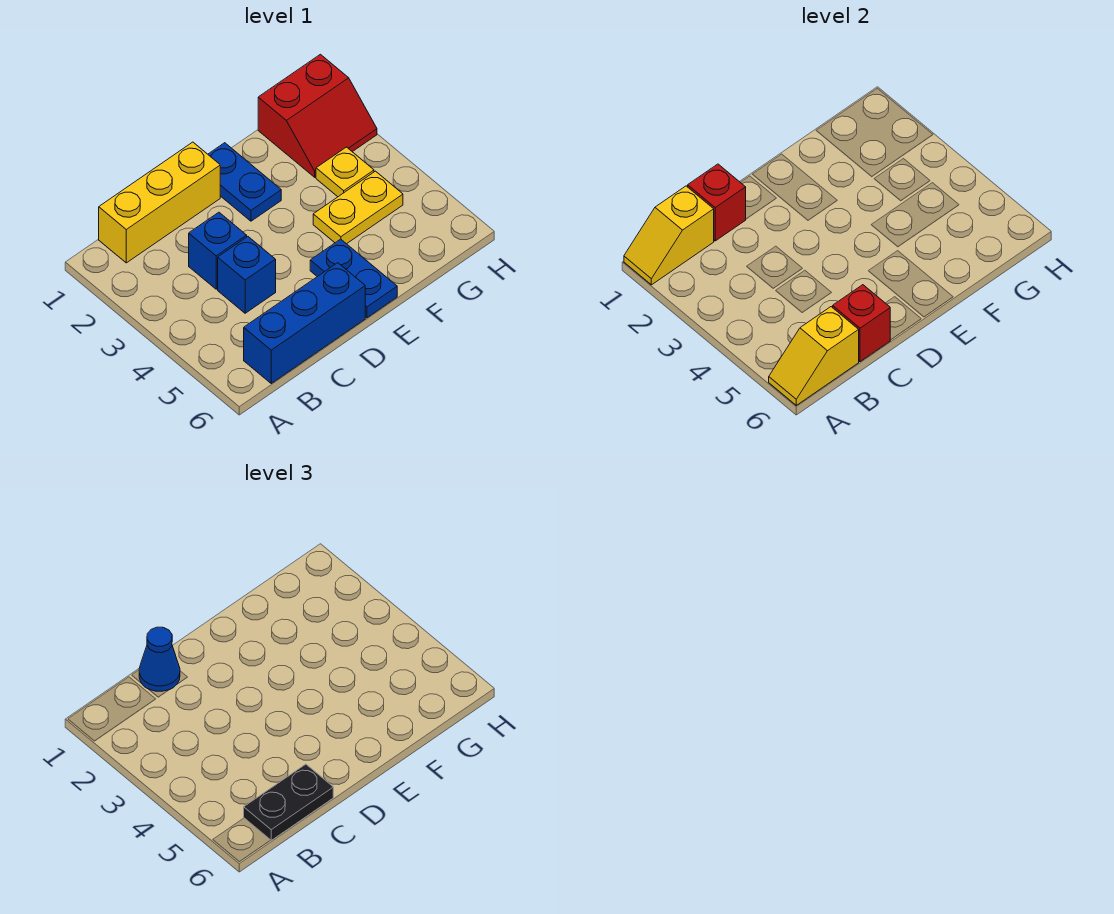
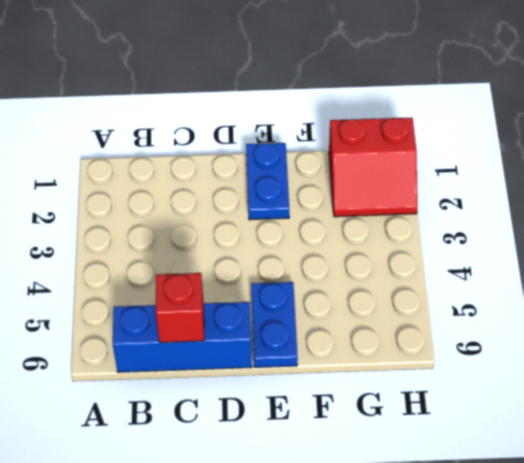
none -> yellow 1x3 brick [99,142,220,263]
none -> blue 1x1 brick [189,212,247,289]
none -> blue 1x1 brick [218,237,276,313]

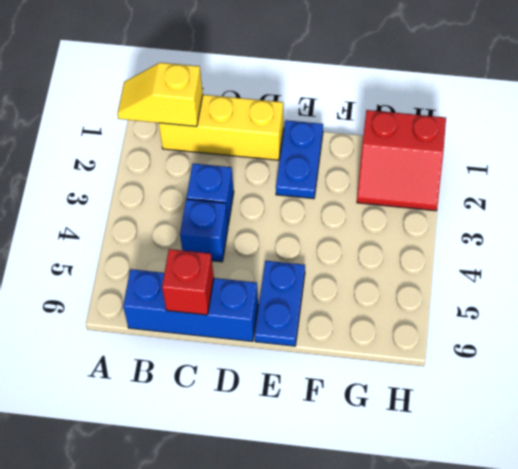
none -> yellow 1x2 plate [313,171,403,244]
none -> yellow 1x1 plate [316,147,374,197]
none -> yellow 1x2 slope [769,307,859,405]

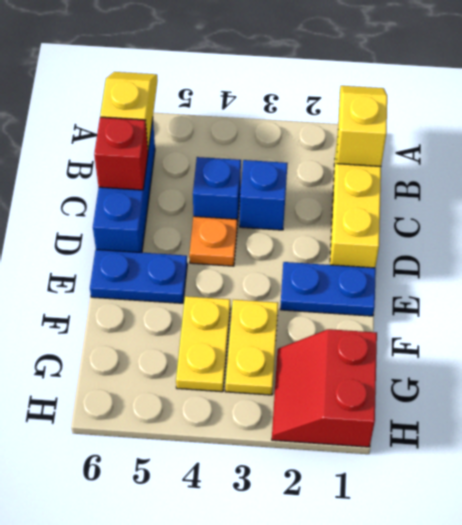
orange 1x1 plate [189,216,237,266] -> none
yellow 1x2 plate [225,300,278,395] -> yellow 1x1 plate [316,147,374,197]
none -> red 1x1 brick [688,164,746,241]
none -> black 1x2 plate [244,764,333,840]
none -> blue 1x1 cone [139,627,180,691]

